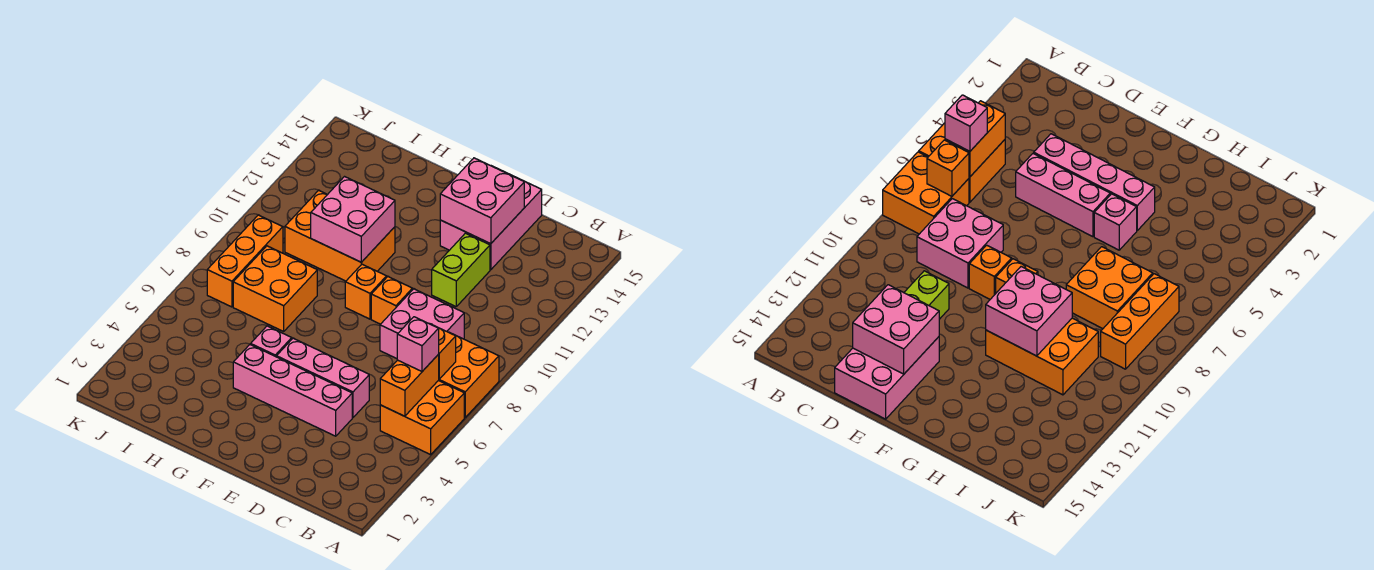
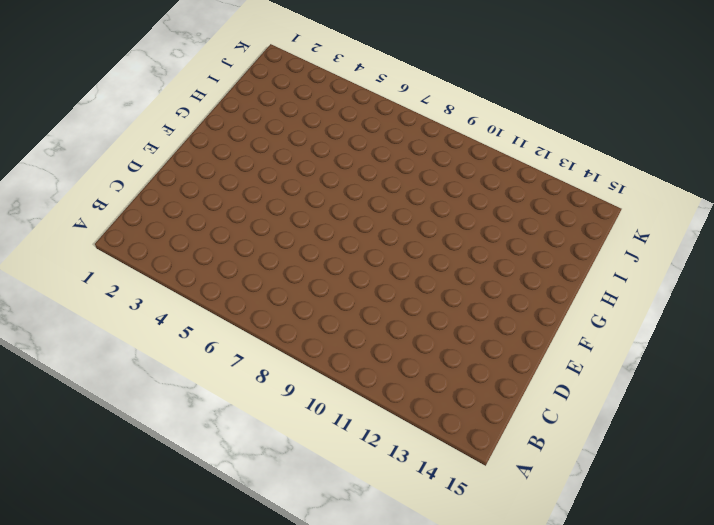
none -> orange 2x2 brick [380,381,464,455]
none -> orange 2x2 brick [438,332,499,417]
none -> pink 2x2 brick [380,289,464,359]

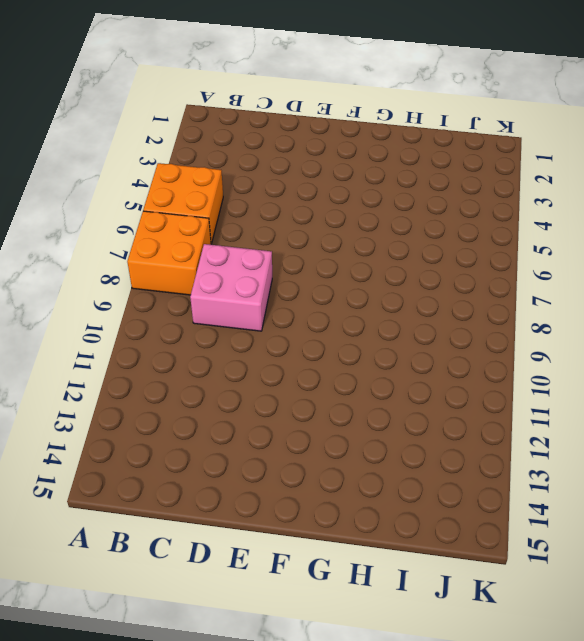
none -> pink 1x4 brick [233,345,352,436]
none -> pink 1x3 brick [277,338,369,418]
none -> lime 1x2 brick [432,233,490,307]

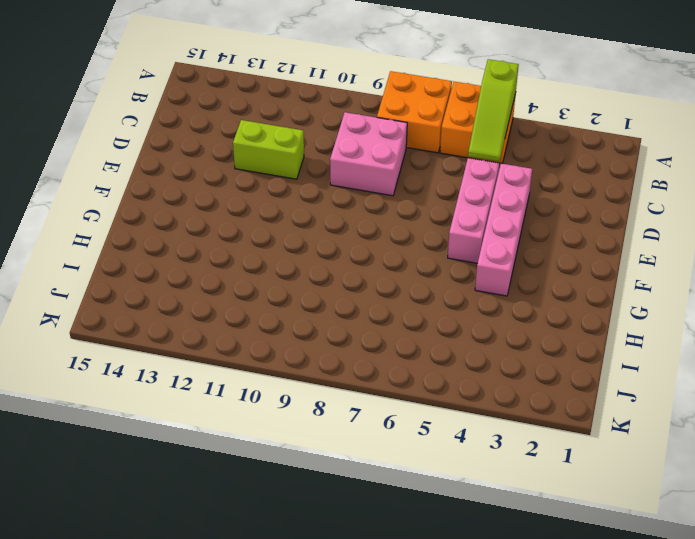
lime 1x3 slope [468,59,519,162] -> orange 1x2 brick [380,355,439,416]
none -> pink 2x3 brick [440,166,542,270]
none -> orange 1x1 brick [371,277,412,324]
none -> orange 1x1 brick [345,264,387,319]

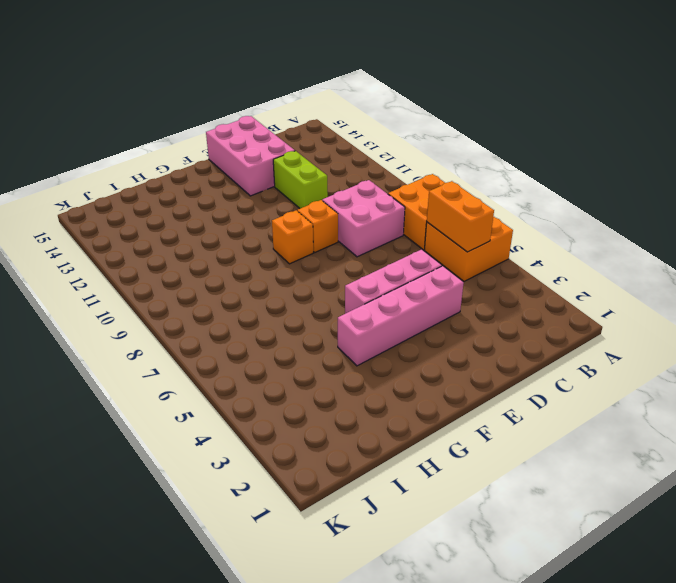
none -> pink 1x1 brick [251,326,292,357]
none -> orange 2x3 brick [285,190,395,281]
none -> orange 2x2 brick [233,246,317,331]

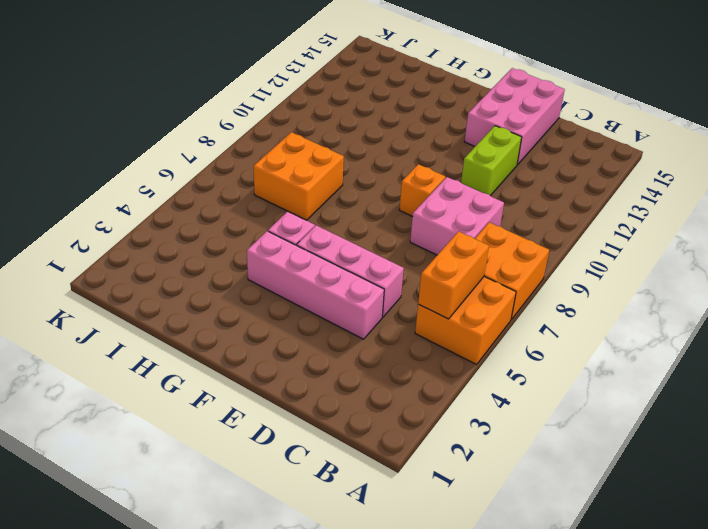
none -> orange 1x1 brick [345,264,387,319]
none -> orange 2x3 brick [285,190,395,281]
none -> orange 1x3 brick [207,215,283,307]

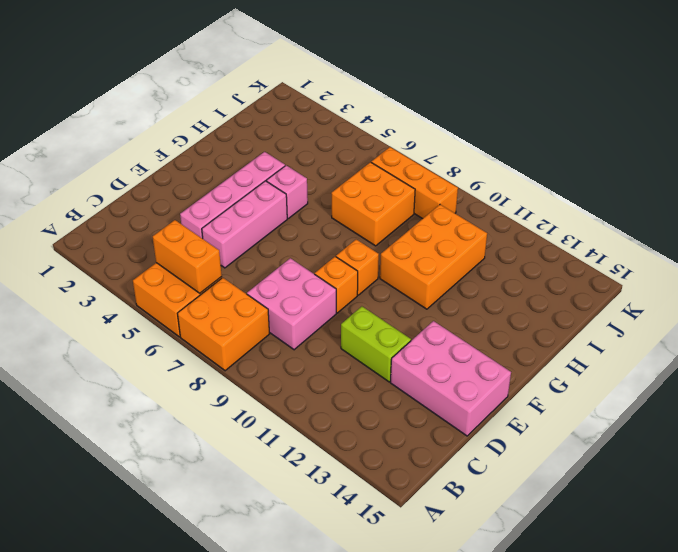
none -> orange 1x1 brick [431,324,456,379]
none -> pink 2x2 brick [440,158,524,244]
none -> pink 2x2 brick [311,177,395,262]

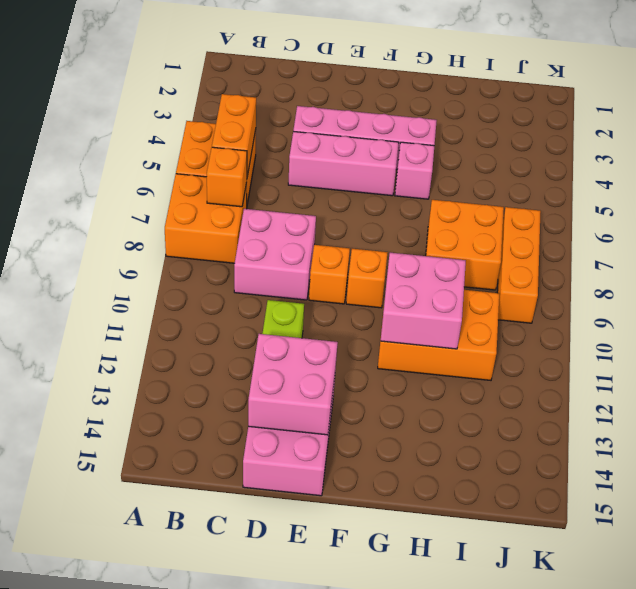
none -> pink 1x1 brick [397,317,439,371]

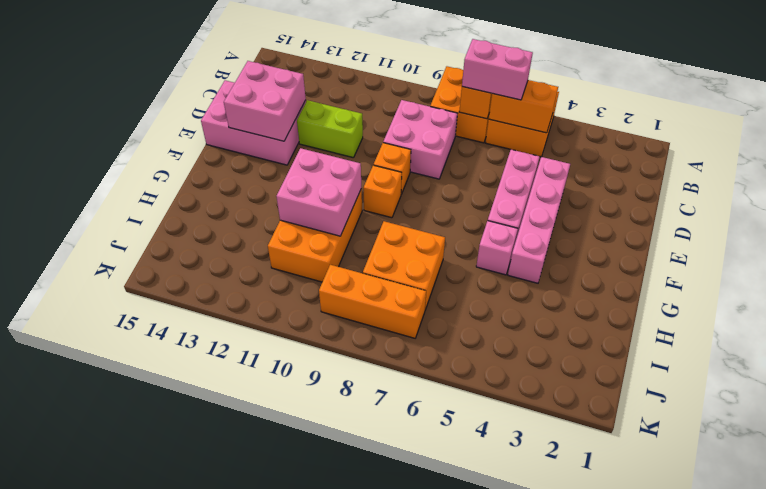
pink 1x2 brick [462,39,533,100] -> pink 1x1 brick [397,317,439,371]

